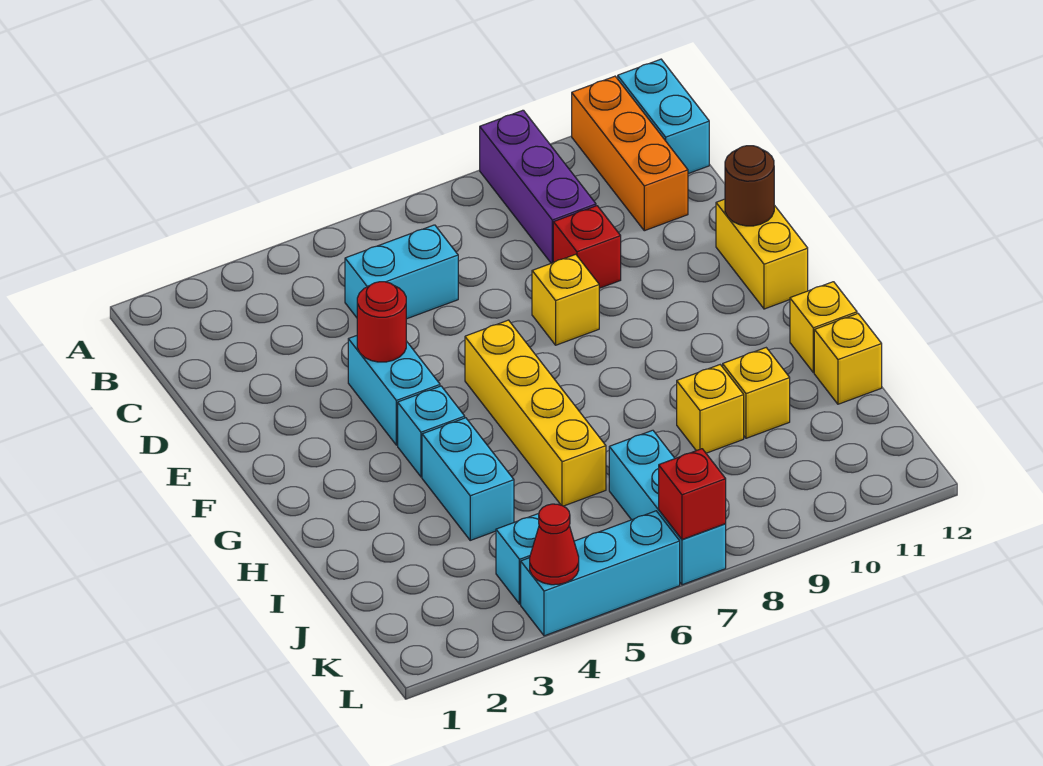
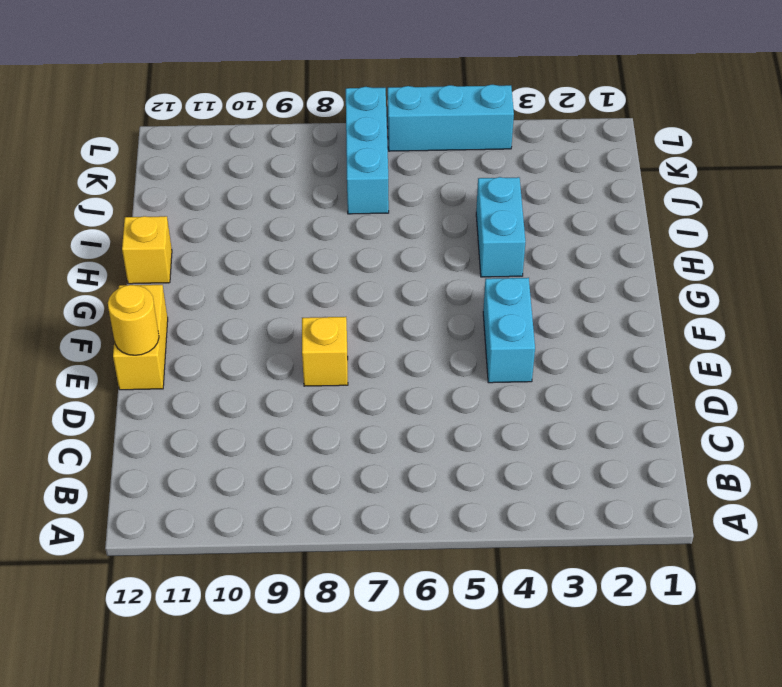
yellow 1x1 round brick [108,285,159,355] -> brown 1x1 round brick [725,146,774,226]
none -> purple 1x3 brick [480,110,596,263]
none -> orange 1x3 brick [572,76,688,231]
none -> cyan 1x2 brick [618,59,709,174]

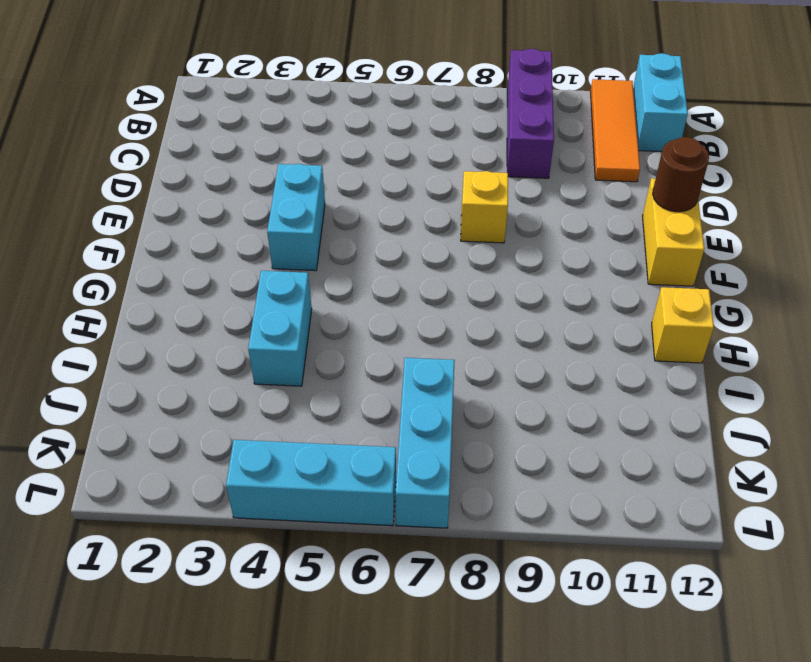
orange 1x3 tile [591,79,640,182] -> orange 1x3 brick [572,76,688,231]
none -> cyan 1x2 brick [345,225,458,319]
none -> red 1x1 brick [553,206,621,288]
none -> yellow 1x4 brick [465,320,606,506]

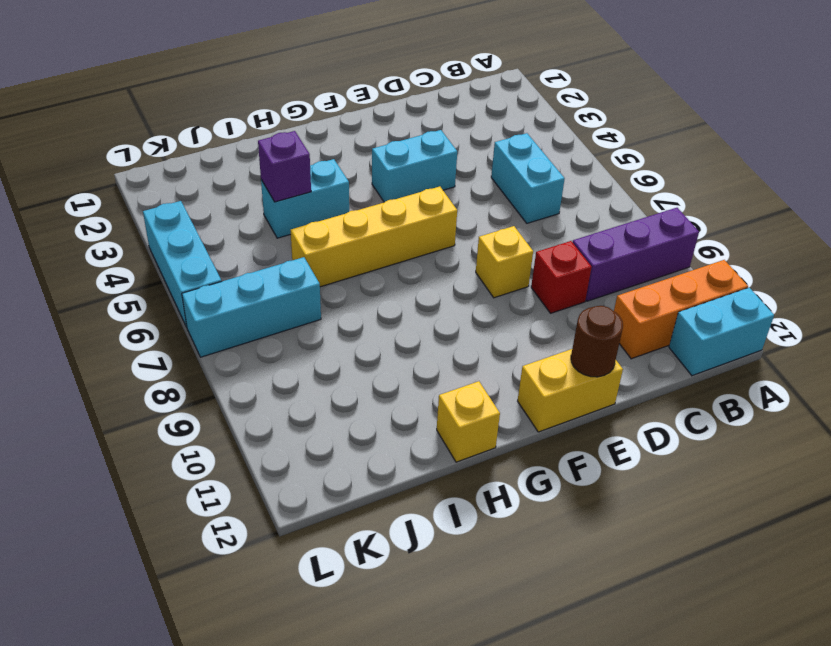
purple 1x1 brick [258,131,311,202] -> none
none -> cyan 1x1 brick [398,386,465,477]
none -> yellow 1x1 brick [677,365,744,453]
none -> yellow 1x1 brick [723,348,790,438]

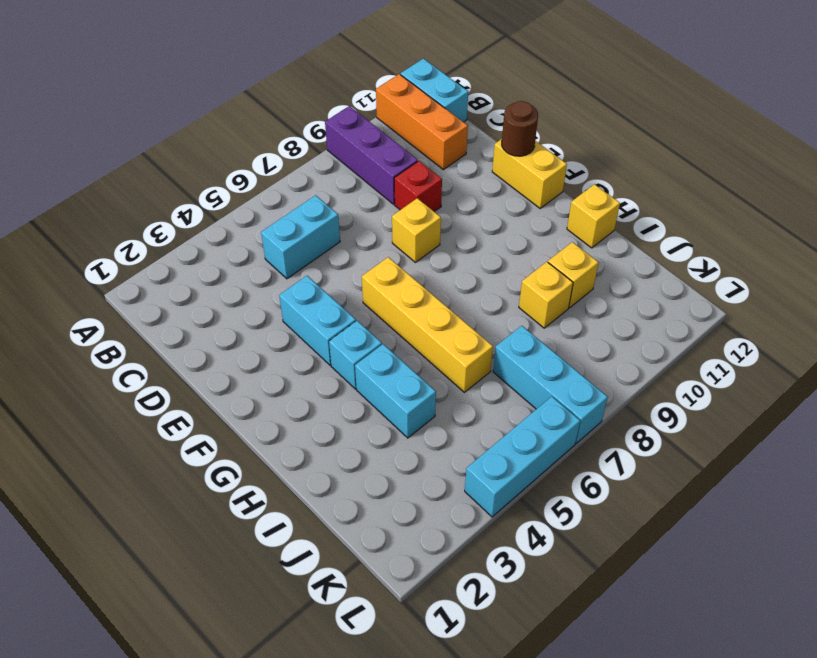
none -> yellow 1x1 brick [814,314,882,404]
none -> cyan 1x1 brick [496,513,539,604]
none -> red 1x1 round brick [357,282,406,362]

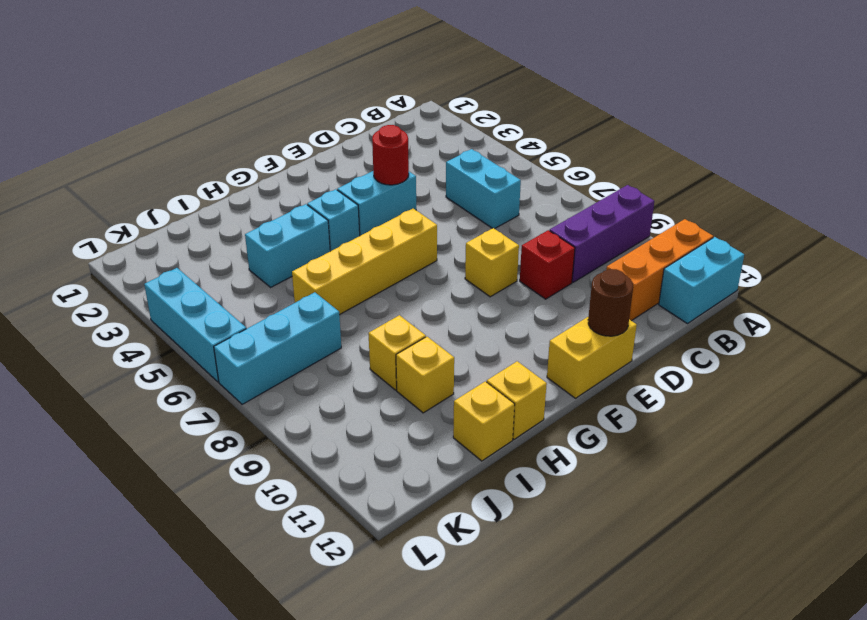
none -> cyan 1x1 brick [496,513,539,604]
none -> red 1x1 cone [530,504,579,585]
none -> red 1x1 brick [659,449,726,540]

